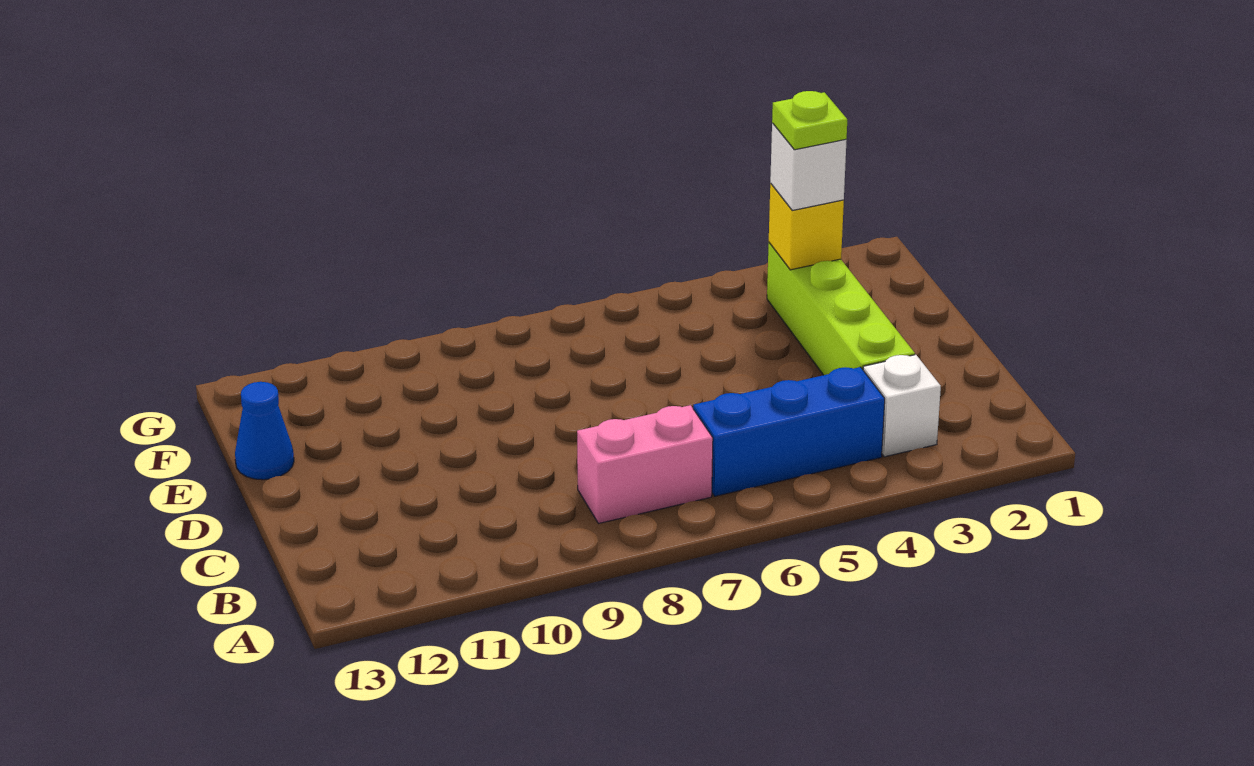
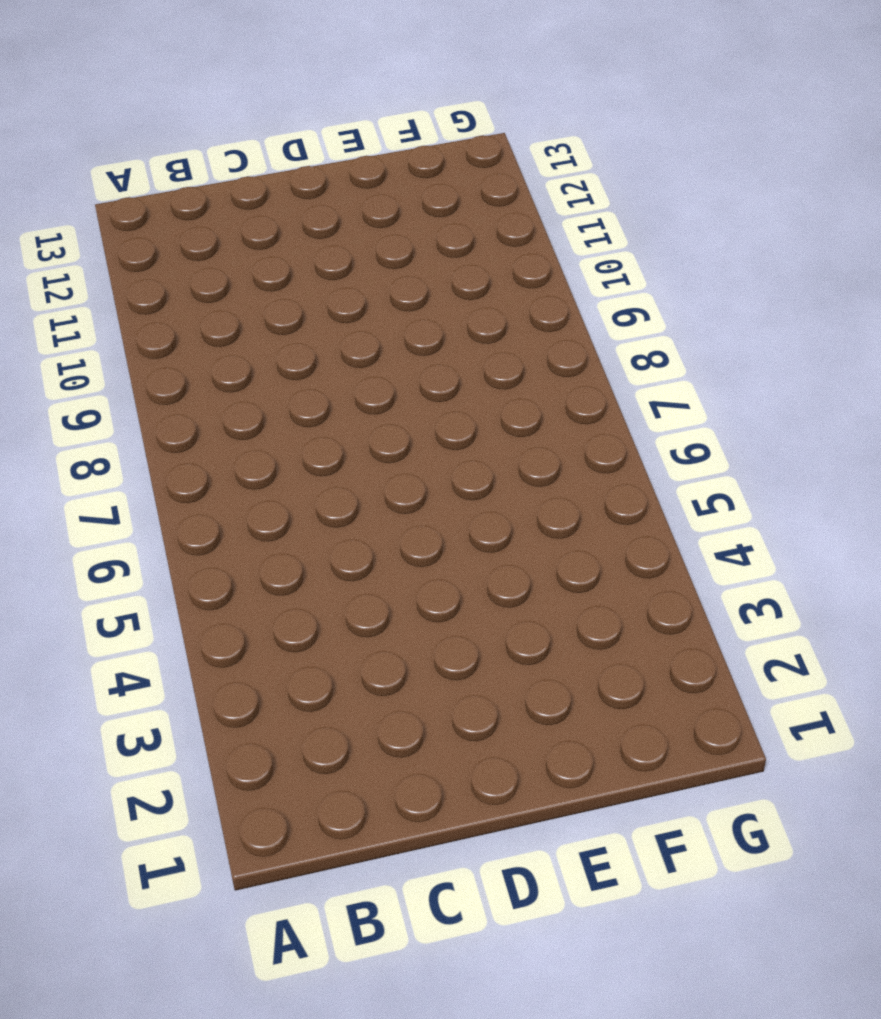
none -> white 1x1 brick [863,355,941,457]
none -> blue 1x3 brick [693,367,885,496]

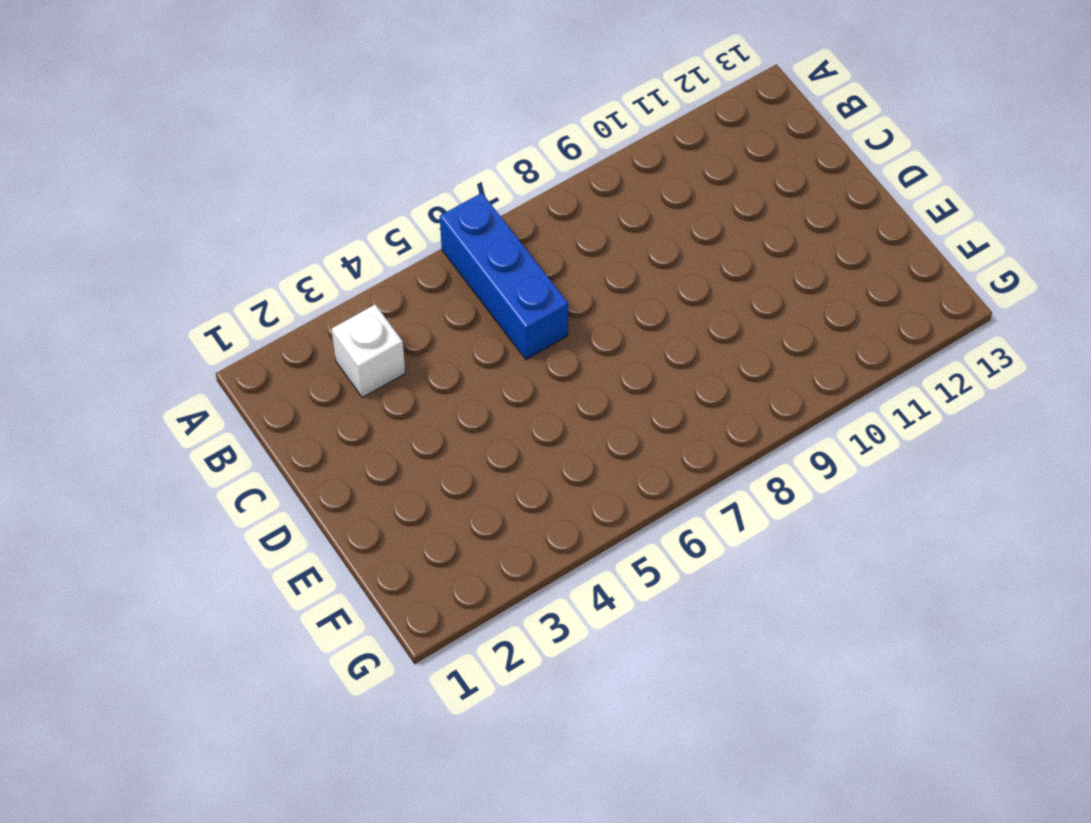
blue 1x3 brick [440,193,568,359] -> blue 1x3 brick turned to [693,367,885,496]
none -> pink 1x2 brick [577,405,713,524]
none -> lime 1x4 brick [767,243,915,375]

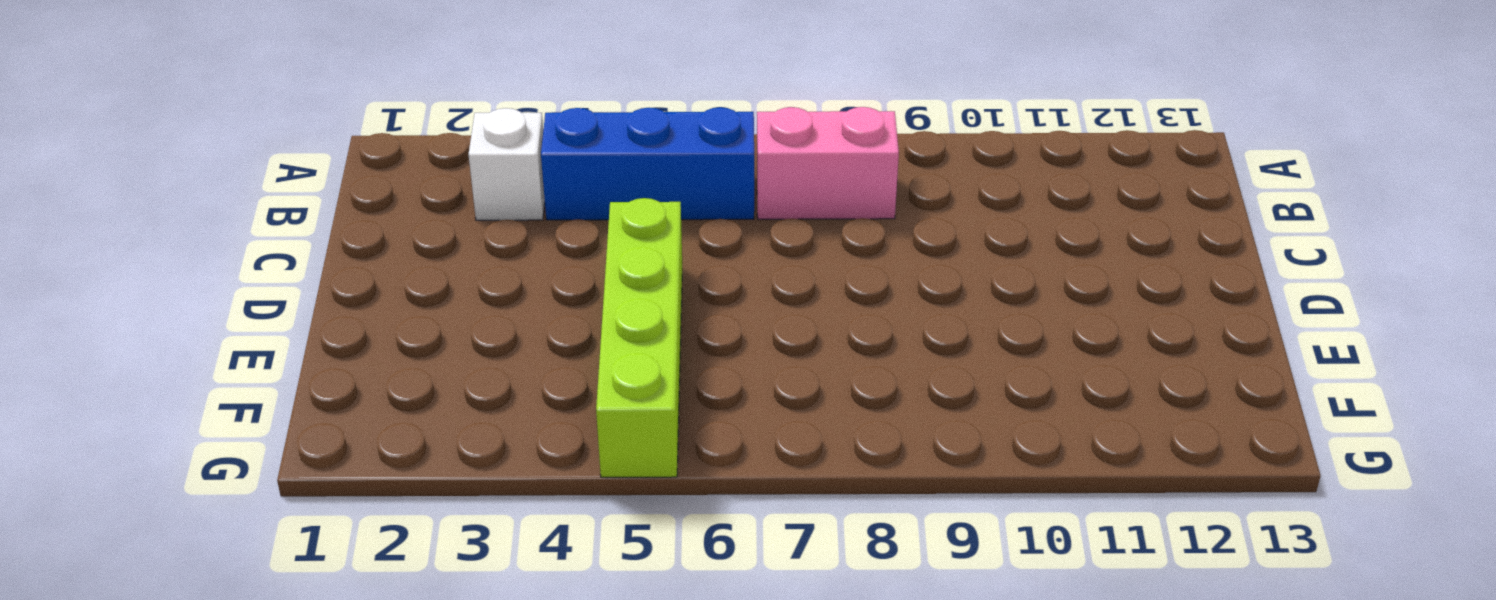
lime 1x4 brick [596,198,682,477] -> lime 1x4 brick moved to [767,243,915,375]
none -> blue 1x1 cone [235,382,294,480]
none -> yellow 1x1 brick [769,184,844,270]

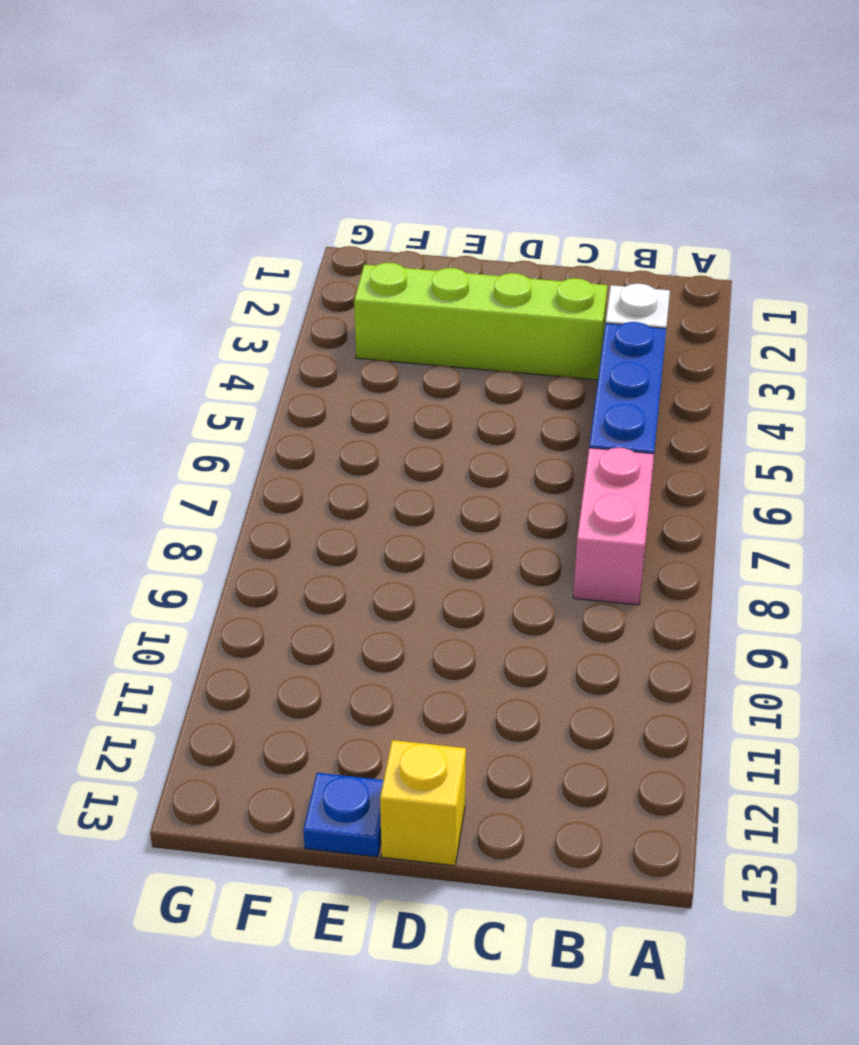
yellow 1x1 brick [380,740,466,866] -> yellow 1x1 brick moved to [769,184,844,270]
blue 1x1 plate [303,773,384,857] -> blue 1x1 cone [235,382,294,480]
none -> white 1x1 brick [770,123,847,210]
none -> lime 1x1 plate [772,91,847,150]

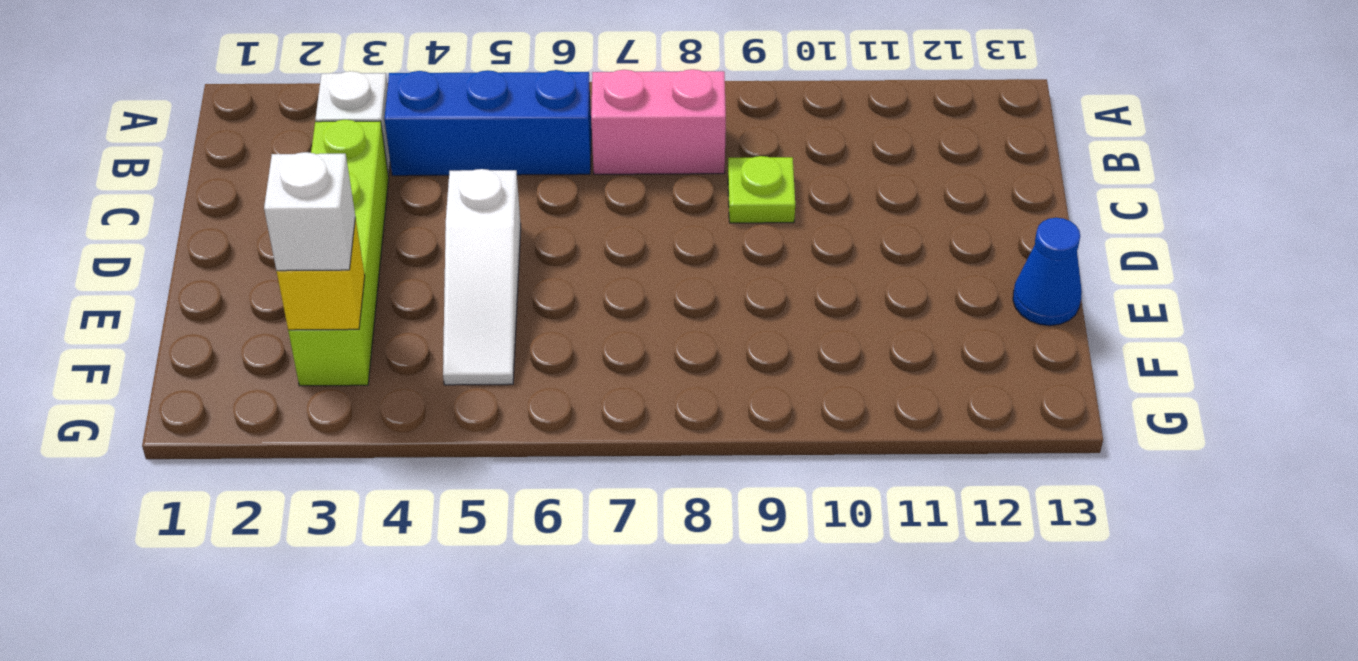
lime 1x1 plate [728,156,795,223] -> lime 1x1 plate moved to [772,91,847,150]
white 1x3 slope [443,169,521,385] -> none

